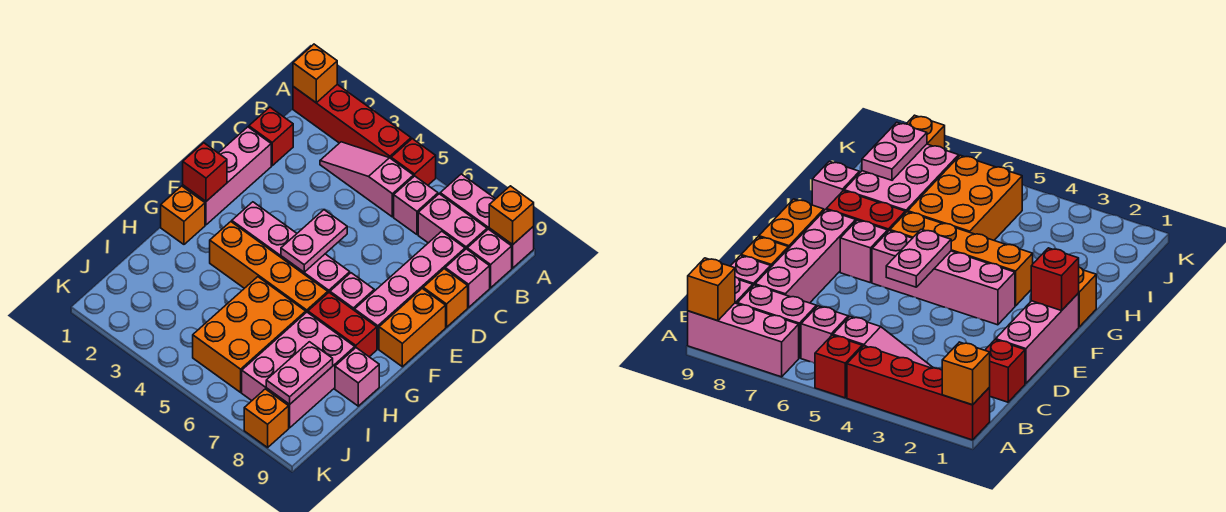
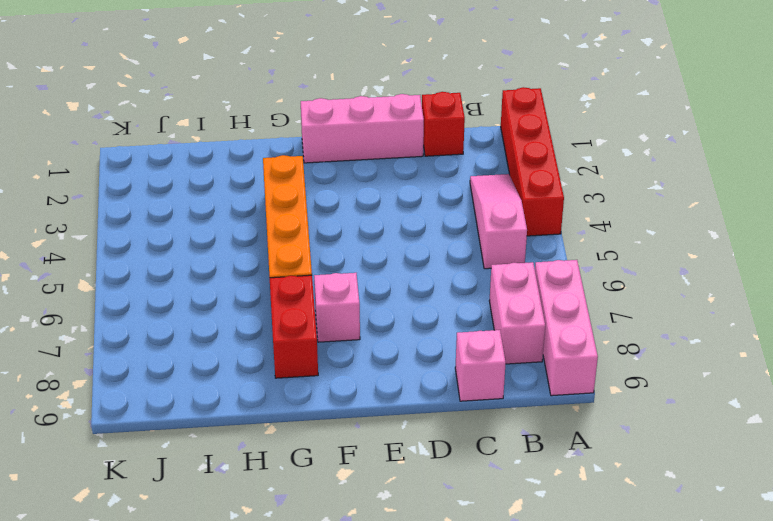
none -> red 1x1 brick [391,139,436,185]
none -> pink 1x1 brick [394,176,438,234]
none -> pink 1x1 brick [467,229,512,288]

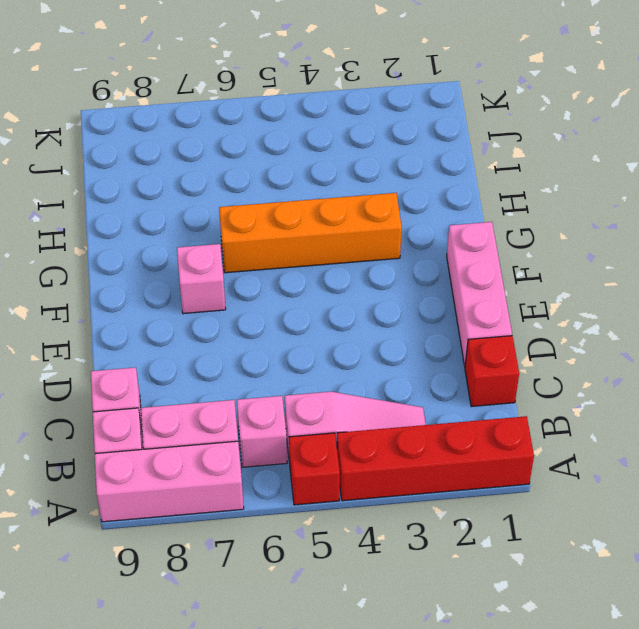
none -> pink 1x4 brick [355,231,465,349]
none -> orange 1x1 brick [423,269,468,327]
none -> orange 1x2 brick [379,288,446,367]

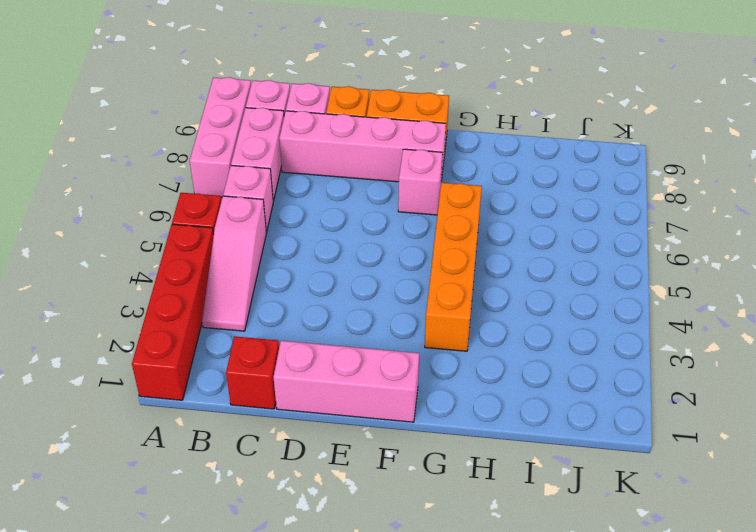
none -> pink 1x4 brick [232,202,350,293]
none -> orange 1x1 brick [161,186,205,244]
none -> red 1x2 brick [308,293,377,357]

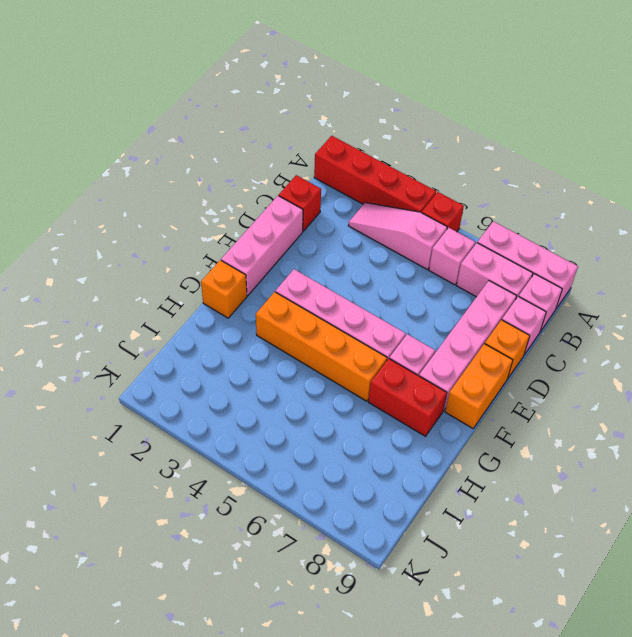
none -> orange 2x3 brick [193,277,306,392]
none -> pink 2x3 brick [242,312,355,428]
none -> pink 1x1 brick [335,348,379,406]

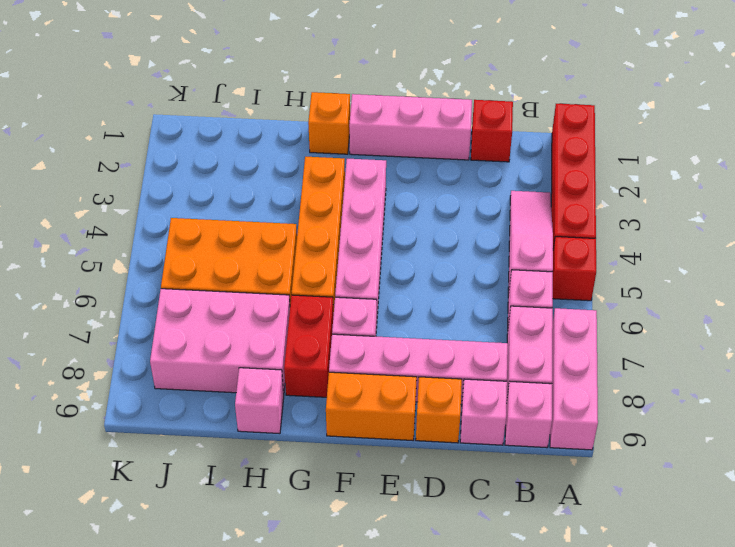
none -> orange 1x1 brick [244,389,289,447]
none -> orange 1x1 brick [293,44,337,103]
none -> orange 1x1 brick [489,186,534,245]

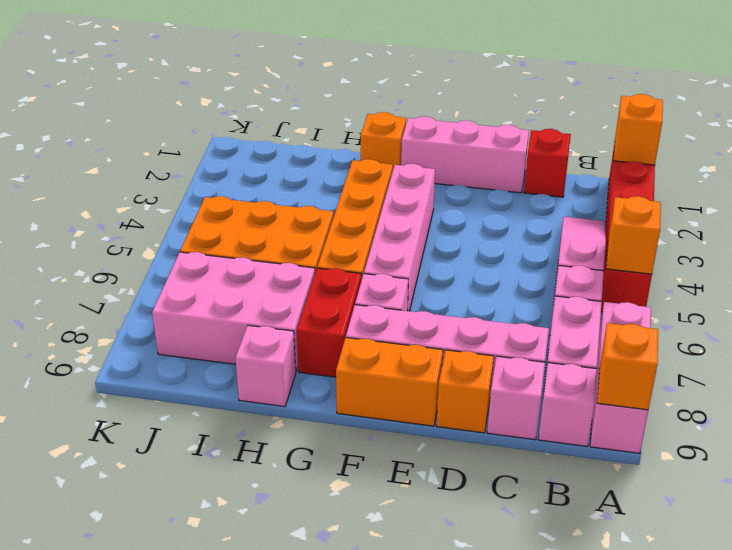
orange 1x1 brick [606,196,661,274] -> orange 1x1 brick moved to [244,389,289,447]
none -> pink 1x2 plate [281,210,347,272]
none -> red 1x1 brick [183,143,227,201]
none -> pink 1x2 plate [266,342,333,404]

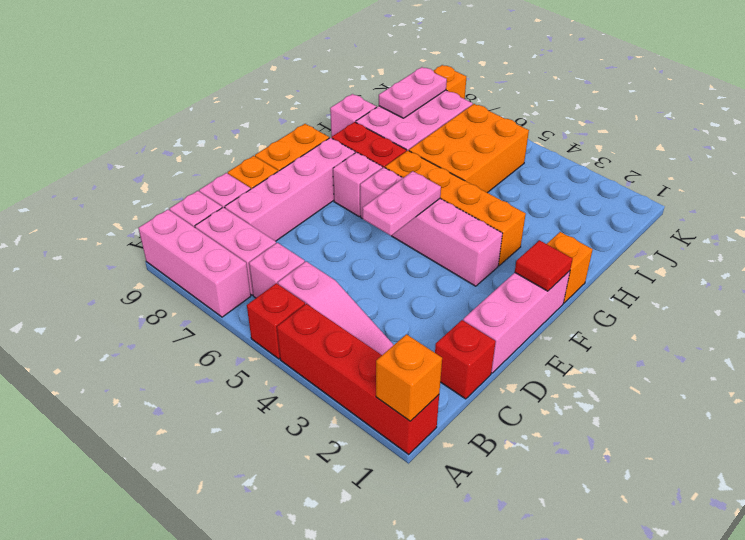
red 1x1 tile [515,240,573,291] -> red 1x1 brick [183,143,227,201]
none -> orange 1x1 brick [489,186,534,245]

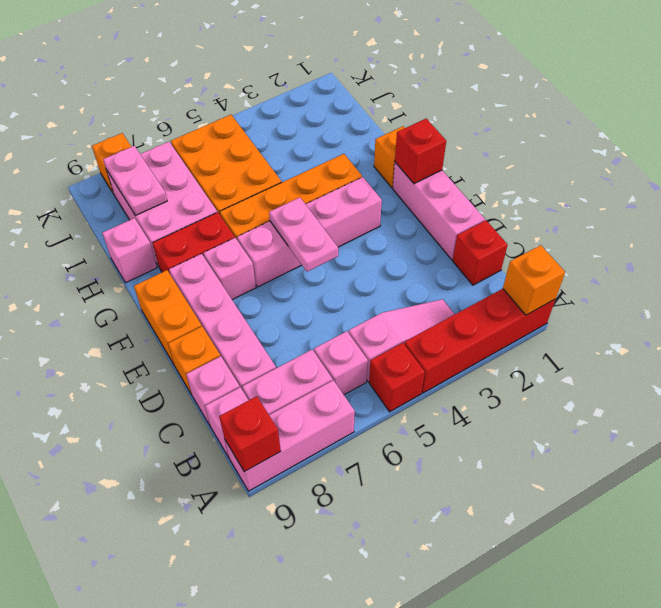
red 1x1 brick [219,396,281,472] -> orange 1x1 brick [489,186,534,245]

